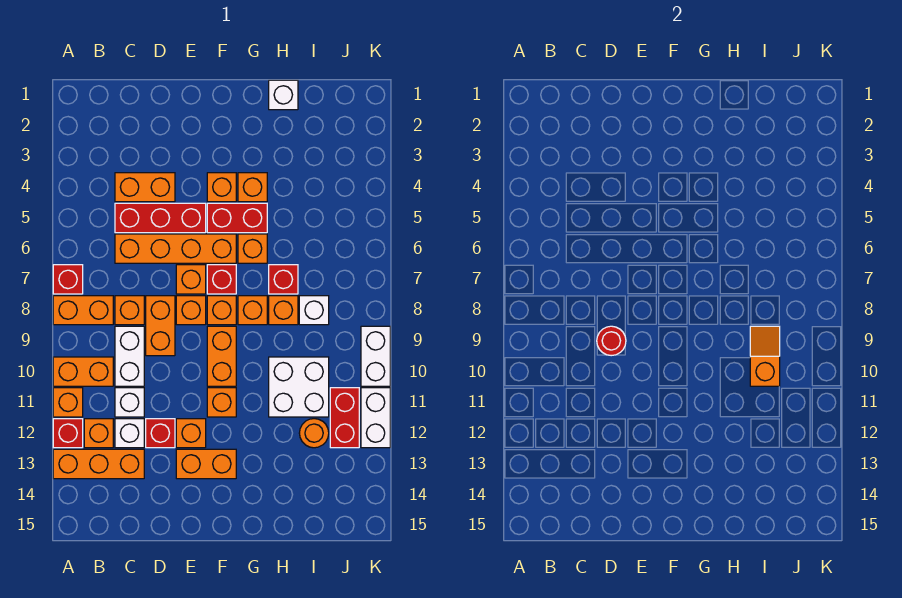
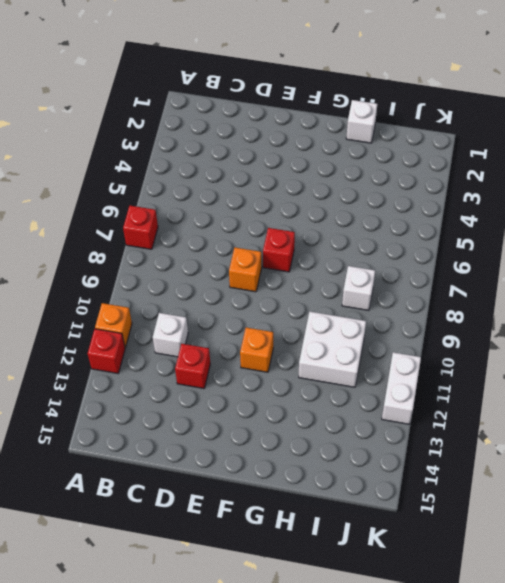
none -> orange 1x2 brick [53,296,113,325]
none -> orange 1x2 brick [53,357,113,386]
none -> orange 1x3 brick [53,449,144,479]
none -> orange 1x1 brick [84,419,113,448]

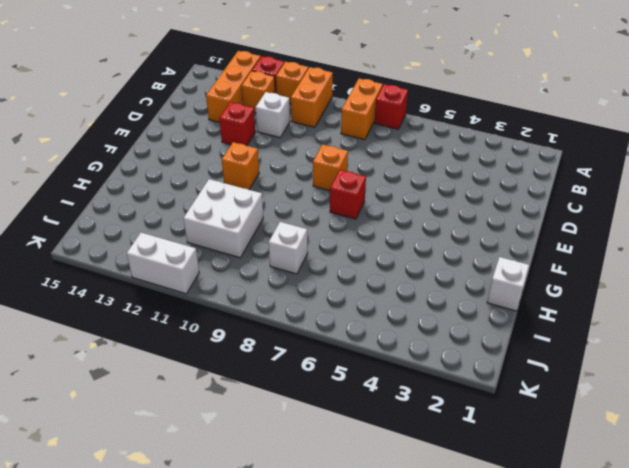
none -> orange 1x2 brick [115,173,175,202]
none -> red 1x3 brick [115,203,206,233]
none -> orange 1x4 brick [115,234,236,263]
none -> orange 1x1 brick [115,296,144,325]

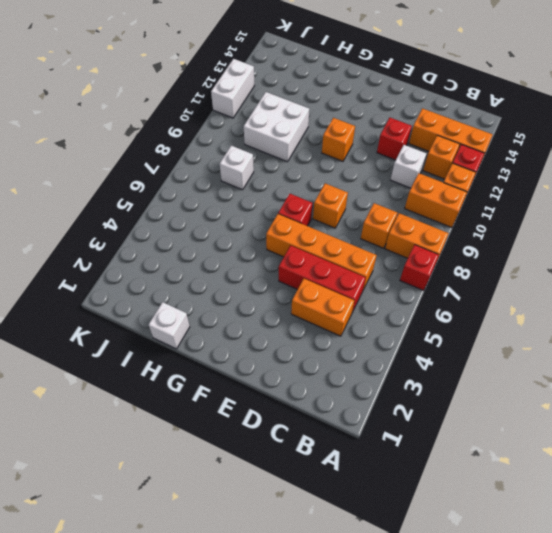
none -> white 1x2 brick [115,326,144,386]
none -> white 1x1 brick [115,419,144,448]
none -> orange 1x2 brick [146,296,175,356]
none -> orange 1x1 brick [176,265,206,294]

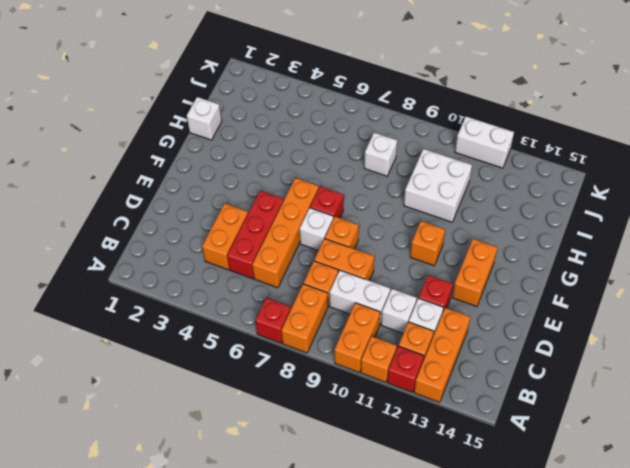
white 1x1 brick [300,208,333,250] -> orange 1x1 brick [176,265,206,294]
none -> orange 1x1 brick [176,419,206,448]
none -> orange 1x1 brick [207,173,236,202]
none -> red 1x2 brick [207,203,267,233]
none -> orange 1x1 brick [207,296,236,325]

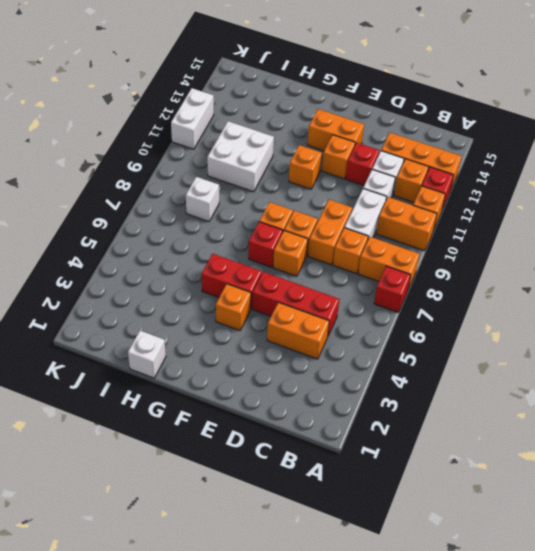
none -> orange 1x4 brick [115,234,236,263]
none -> orange 1x2 brick [207,326,236,386]
none -> orange 1x1 brick [238,173,267,202]
none -> orange 1x1 brick [238,234,267,263]

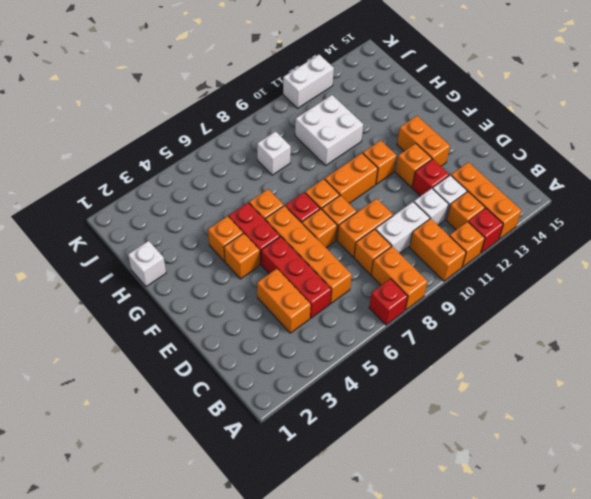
none -> orange 1x1 brick [238,296,267,325]
none -> red 1x1 brick [269,265,298,294]
none -> orange 1x1 brick [269,296,298,325]
none -> orange 1x1 round brick [299,419,329,448]

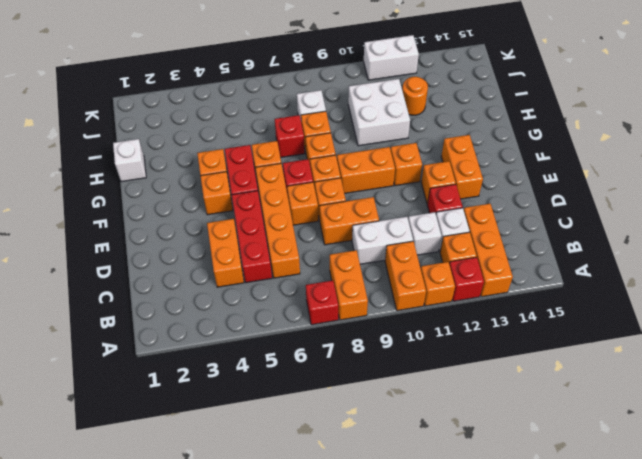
none -> orange 1x1 brick [115,296,144,325]
none -> red 1x2 brick [330,388,359,448]
none -> white 1x2 brick [361,326,390,386]
none -> red 1x1 round brick [597,326,626,356]

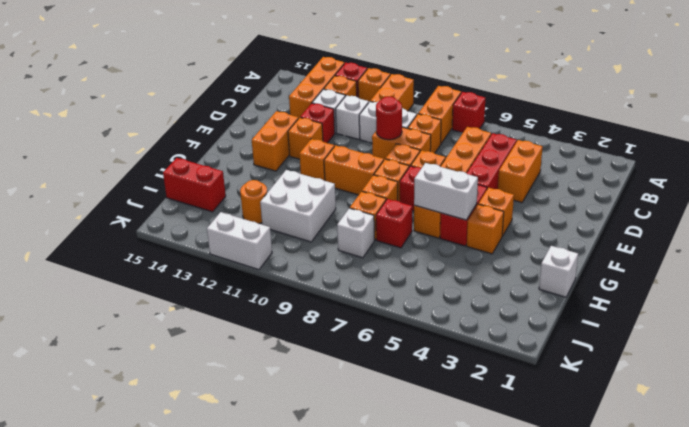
white 1x2 brick [414,163,478,220] -> white 1x2 brick moved to [361,326,390,386]
red 1x2 brick [163,158,226,212] -> red 1x2 brick moved to [330,388,359,448]
none -> orange 1x2 slope [750,326,780,386]

